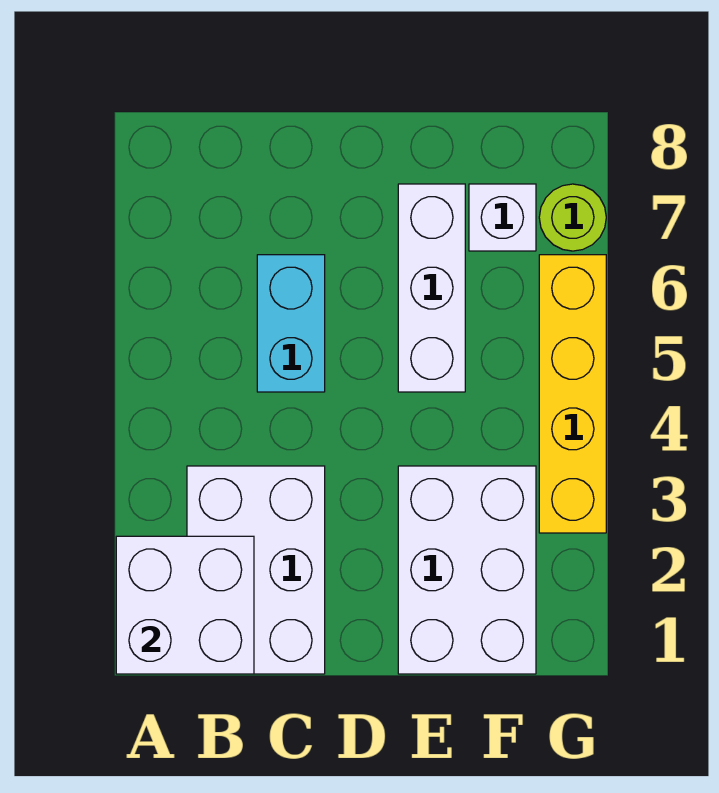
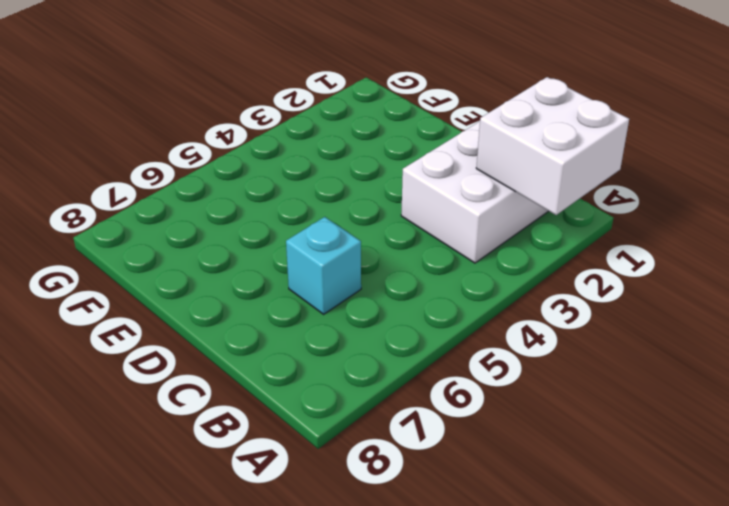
cyan 1x1 brick [286,217,361,314] -> cyan 1x2 brick [257,255,325,392]
none -> white 2x3 brick [398,466,536,674]
none -> white 1x3 brick [398,184,465,392]

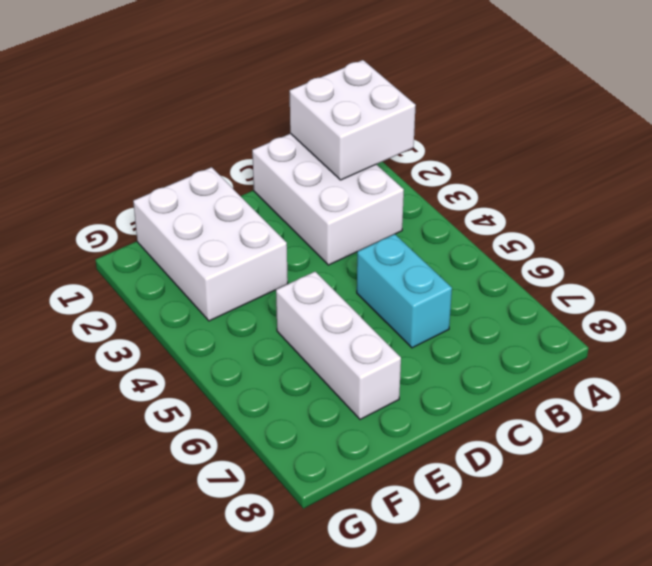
none -> white 1x1 brick [469,184,536,251]
none -> yellow 1x4 brick [539,255,606,533]

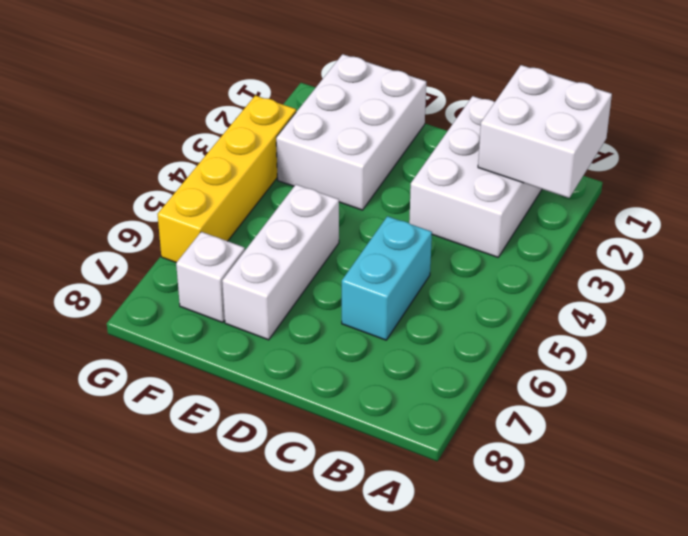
none -> lime 1x1 round brick [539,184,606,251]

